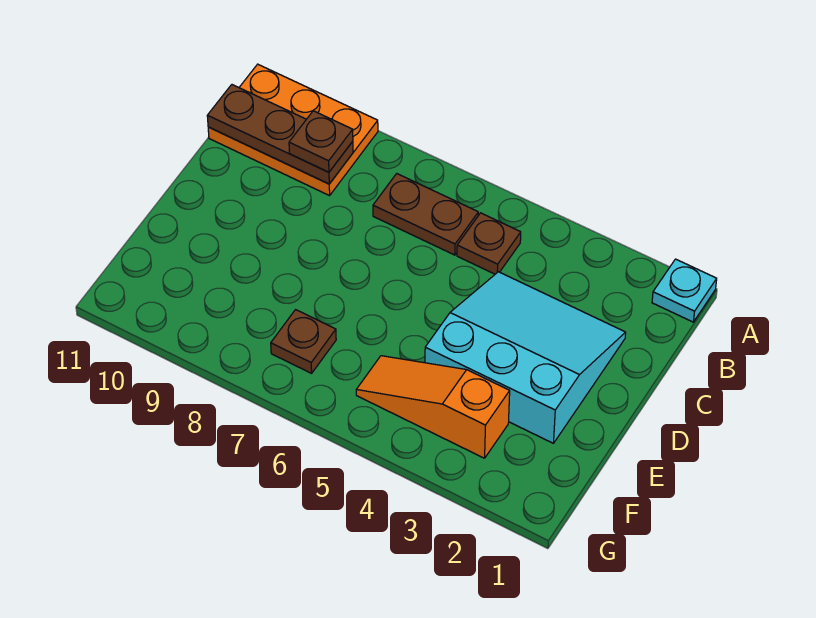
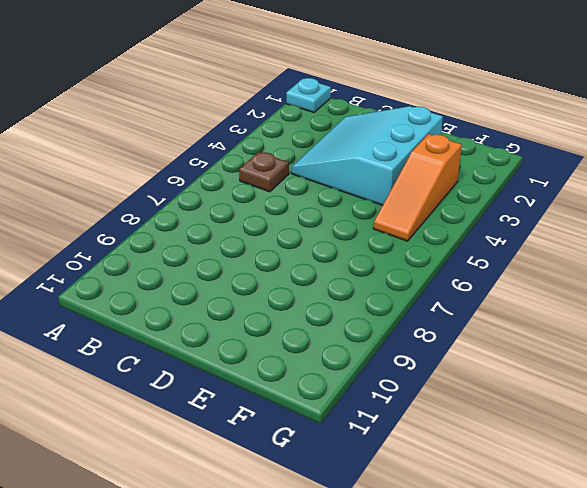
none -> orange 2x3 plate [208,64,378,196]
none -> brown 1x2 plate [373,174,478,255]

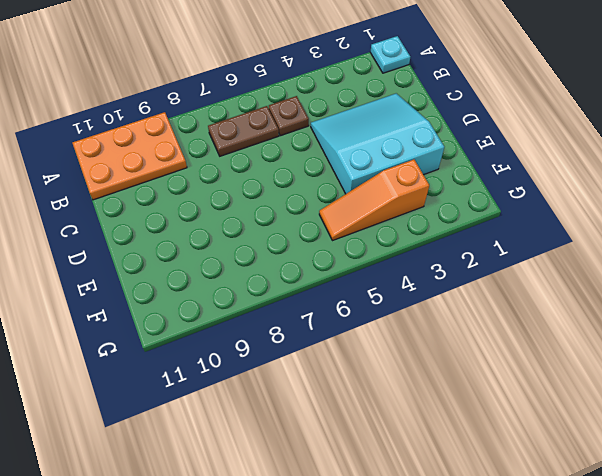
none -> brown 1x1 plate [271,310,336,373]
none -> brown 1x3 plate [207,85,353,184]

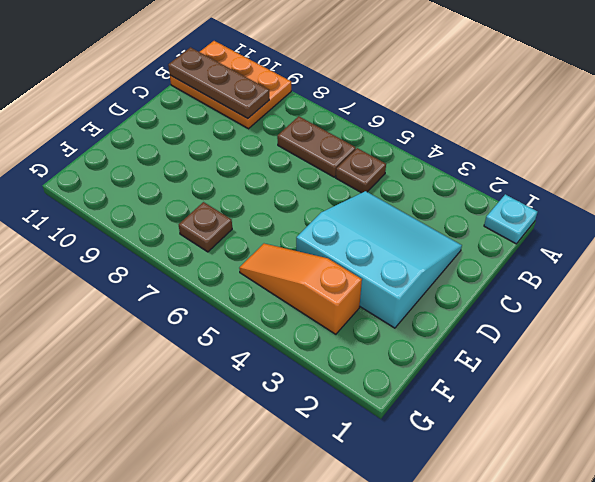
none -> brown 1x1 plate [289,111,353,172]

